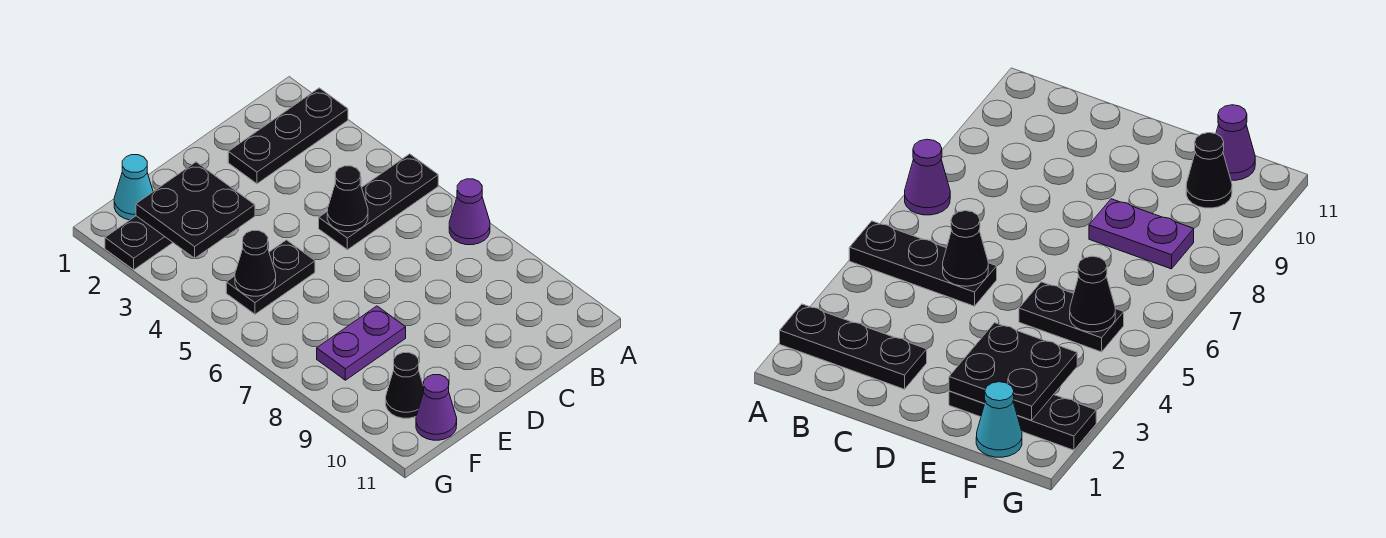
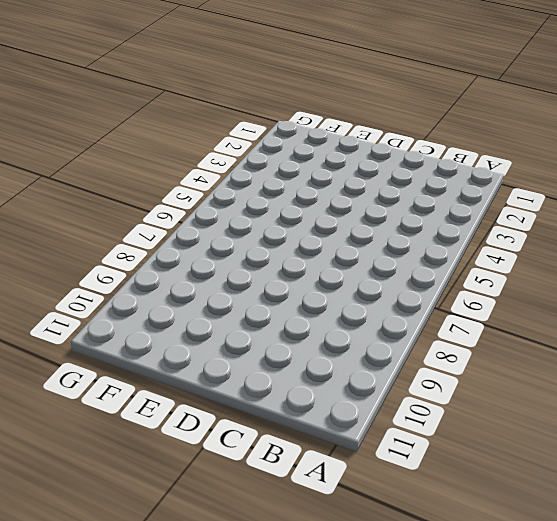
none -> black 1x3 plate [228,88,348,184]
none -> black 1x3 plate [319,154,438,250]
none -> purple 1x1 cone [449,179,490,245]

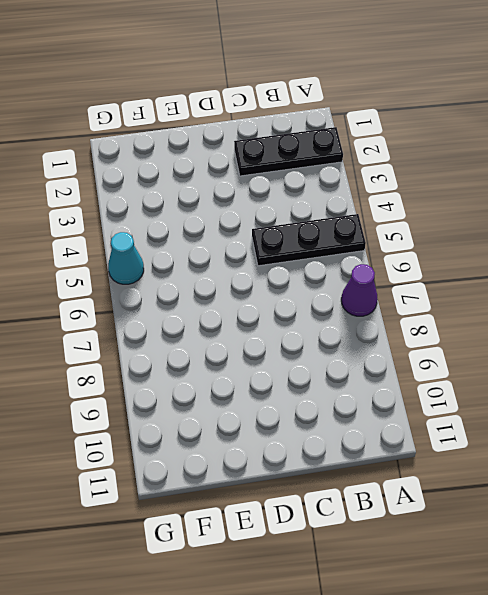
cyan 1x1 cone [108,232,144,284] -> cyan 1x1 cone moved to [114,155,153,220]
none -> black 1x3 plate [105,216,173,270]
none -> black 1x2 plate [226,240,315,314]
none -> purple 1x2 plate [317,306,406,380]

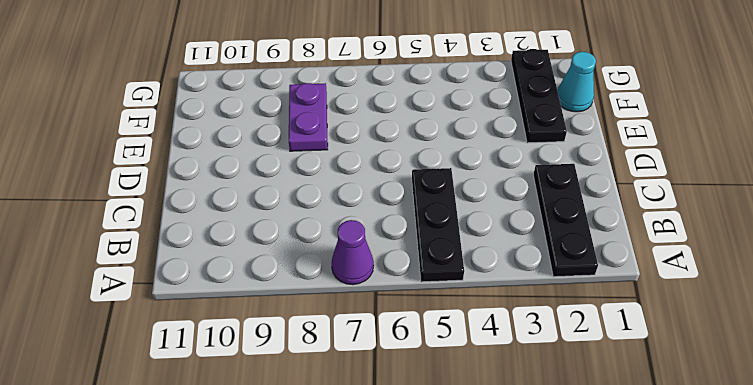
none -> black 1x2 plate [226,240,315,314]
none -> black 1x1 cone [386,353,424,418]
none -> purple 1x1 cone [416,375,457,440]

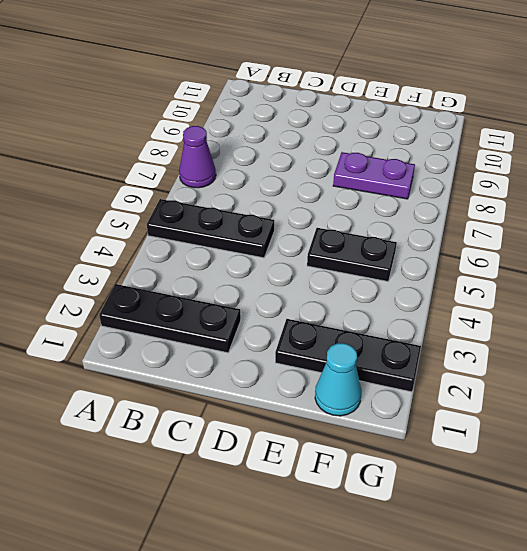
none -> black 1x1 cone [386,353,424,418]
none -> purple 1x1 cone [416,375,457,440]
none -> black 1x1 cone [327,166,368,232]

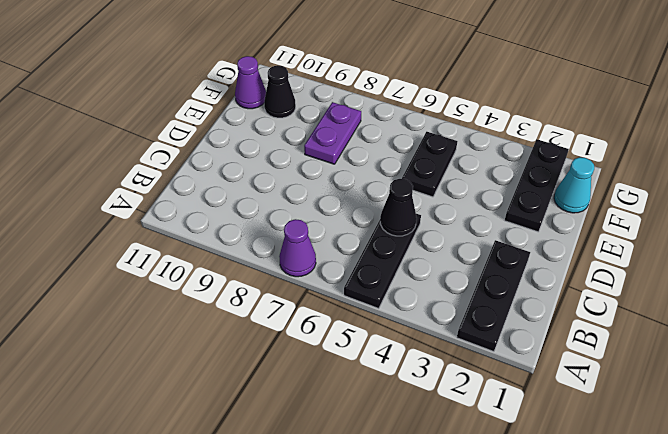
none -> black 2x2 plate [136,162,255,258]
none -> black 1x1 cone [235,231,276,296]

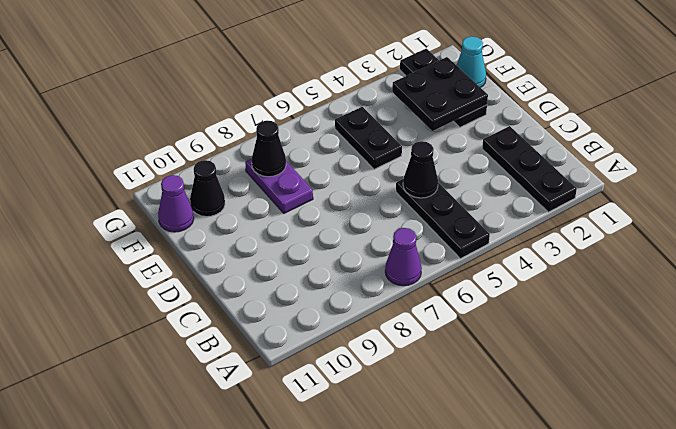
black 1x1 cone [252,121,286,177] -> black 1x1 cone moved to [235,231,276,296]

